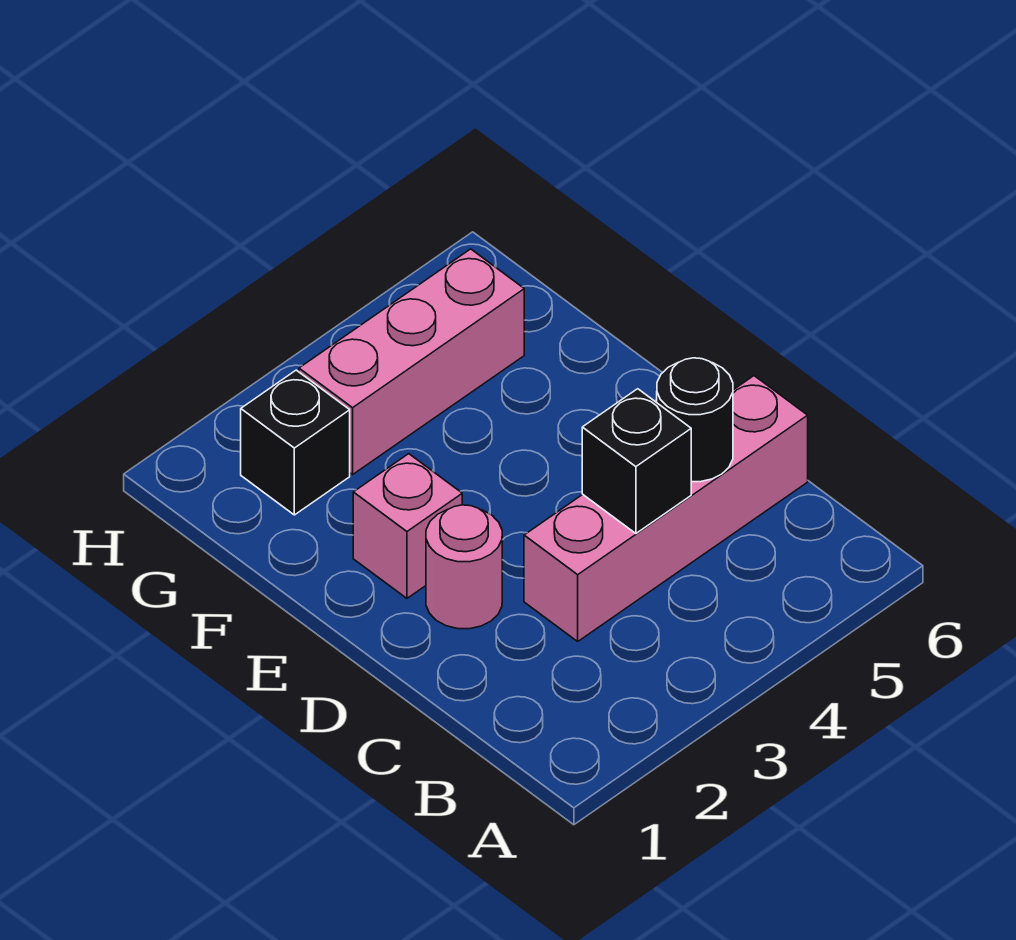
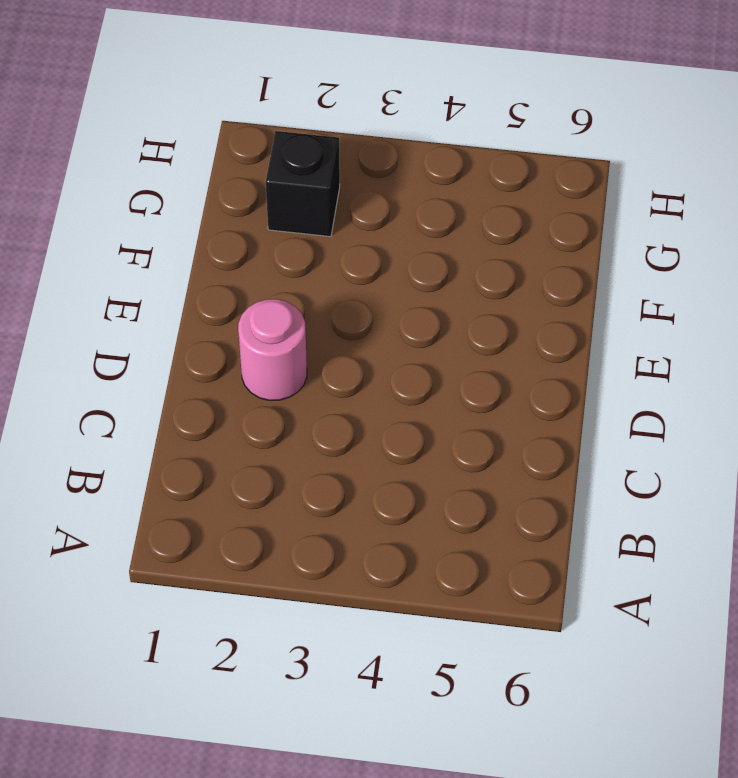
none -> pink 1x4 brick [524,376,808,641]
none -> pink 1x1 brick [353,454,462,598]

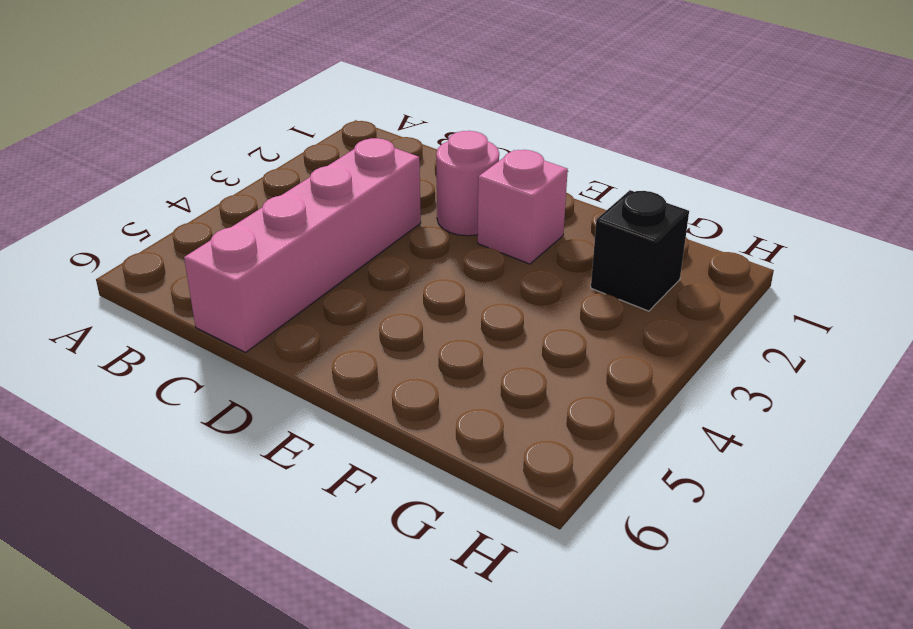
none -> pink 1x3 brick [299,249,524,474]
none -> black 1x1 brick [582,389,691,533]

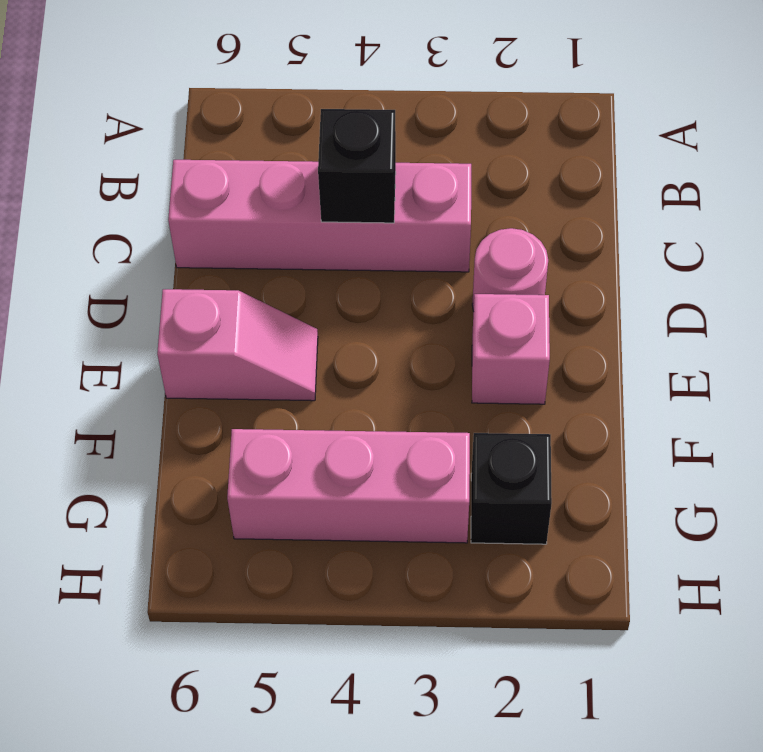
pink 1x2 slope [157,289,318,401] -> none
none -> black 1x1 round brick [657,358,733,482]

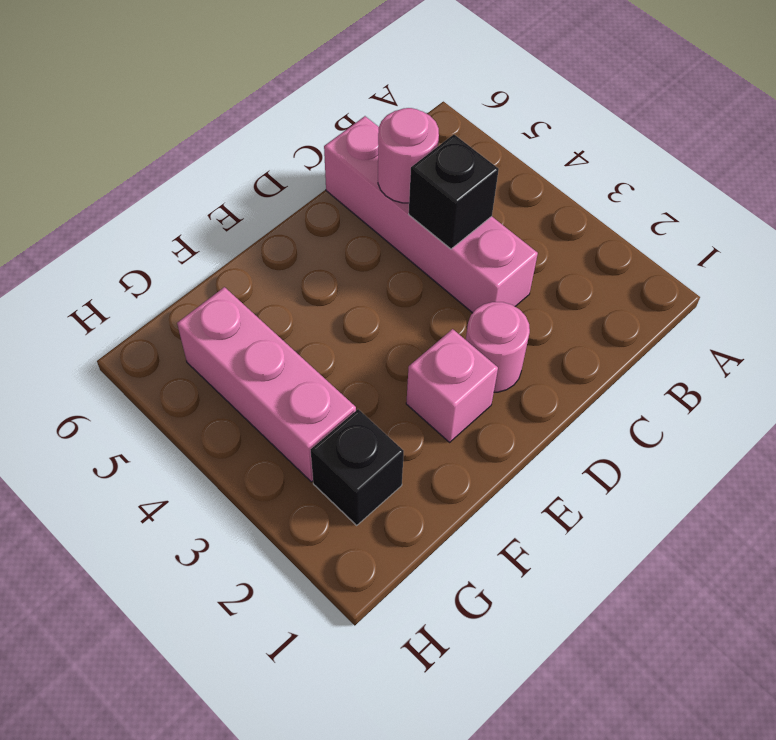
pink 1x1 round brick [378,108,439,203] -> black 1x1 round brick [657,358,733,482]

